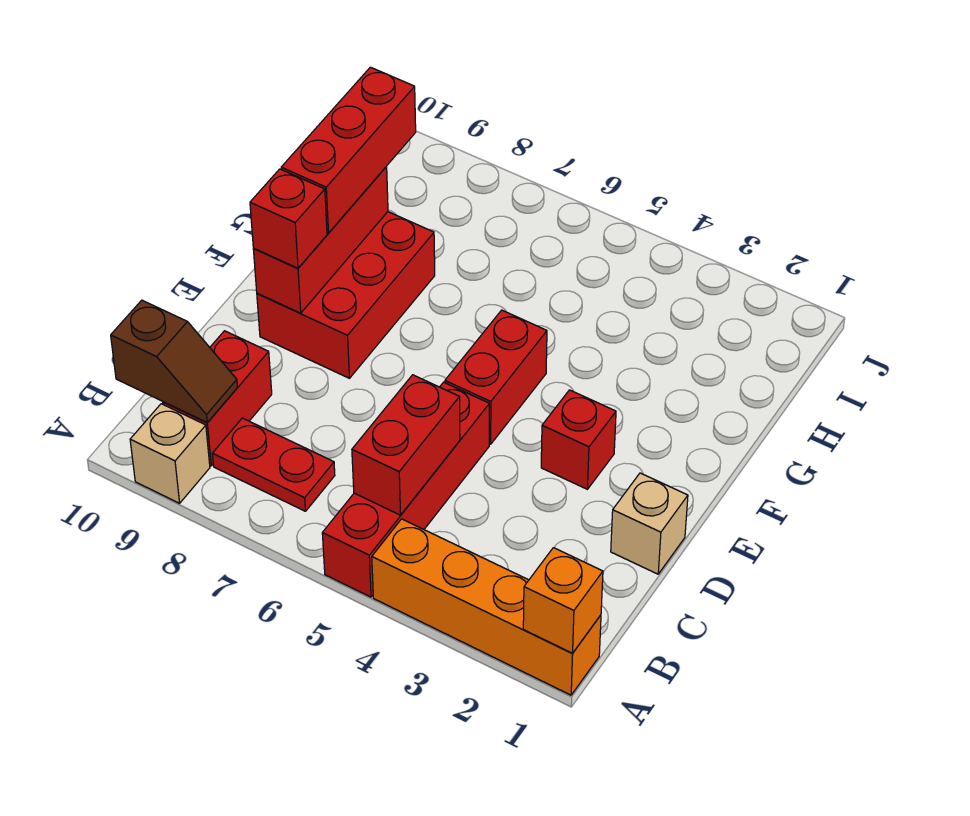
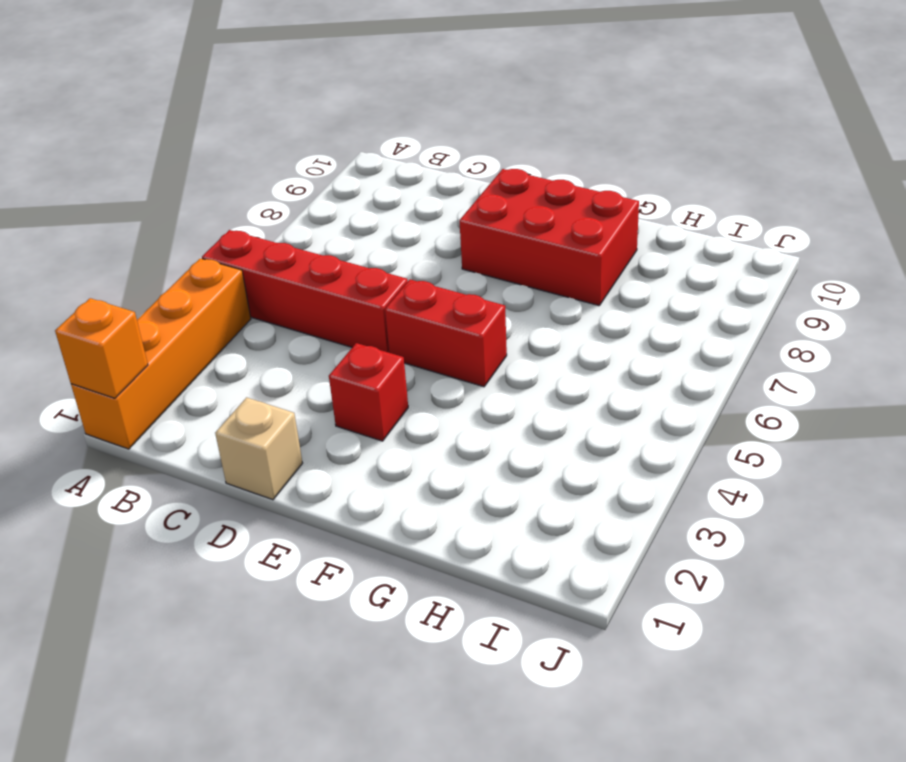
none -> tan 1x1 brick [130,404,210,503]
none -> red 1x2 plate [212,418,335,511]
none -> red 1x2 brick [163,331,272,466]

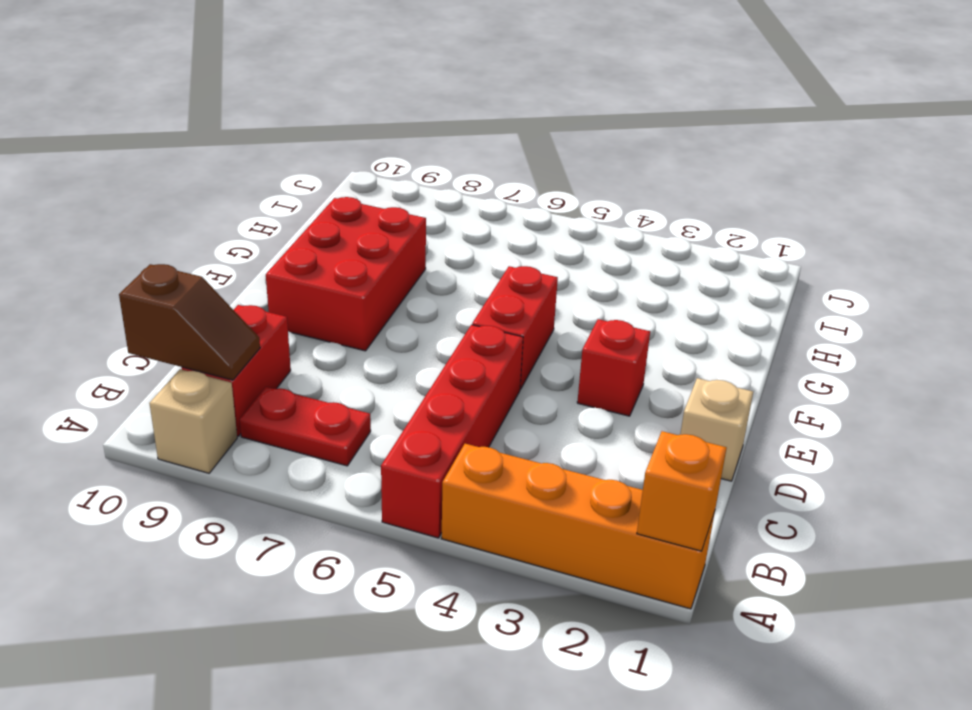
none -> red 1x2 brick [352,375,460,515]
none -> red 1x3 brick [253,167,388,313]
none -> red 1x1 brick [250,169,327,268]

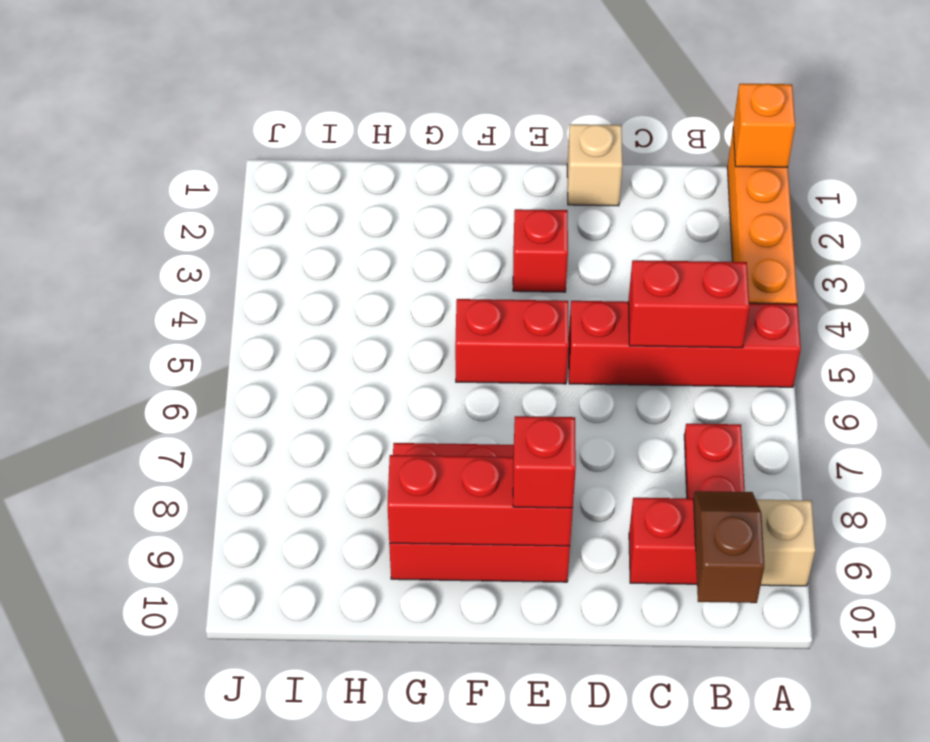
none -> red 1x3 brick [281,67,416,233]

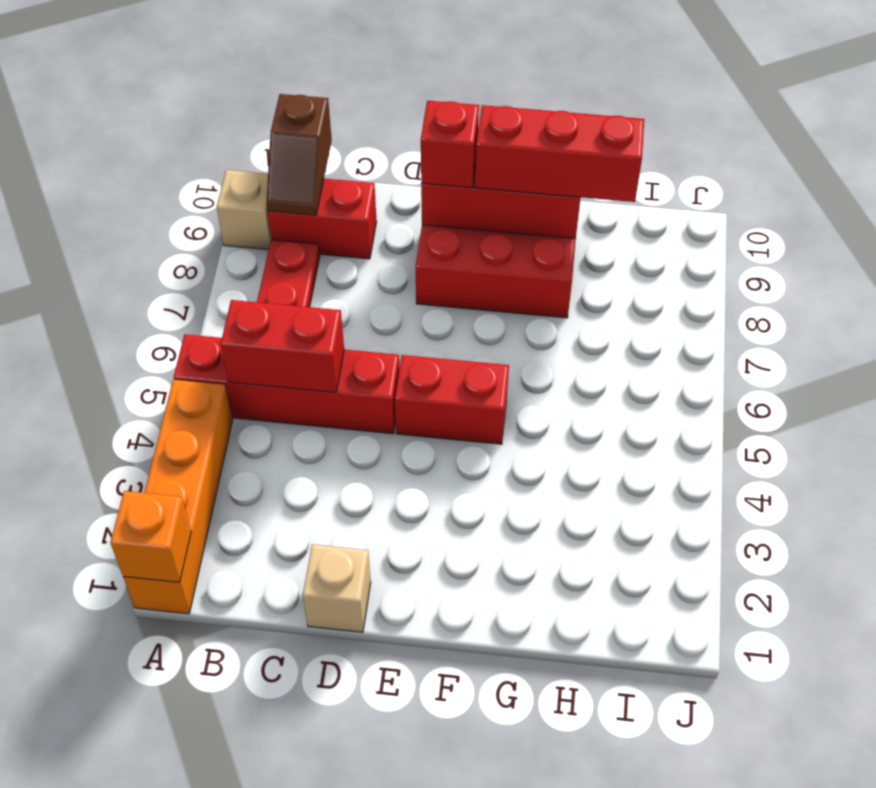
none -> red 1x1 brick [541,390,616,489]

